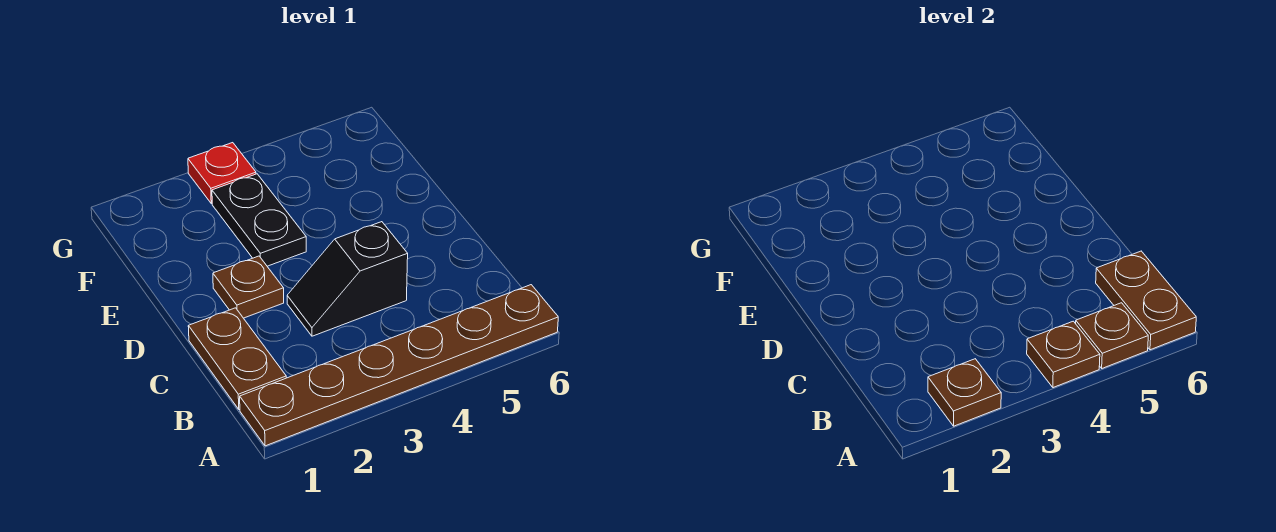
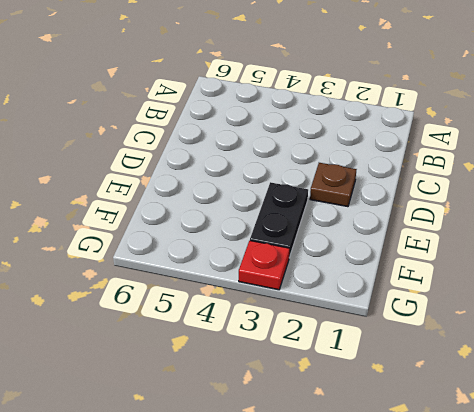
none -> brown 1x6 plate [240,285,558,446]
none -> brown 1x2 plate [188,308,286,409]

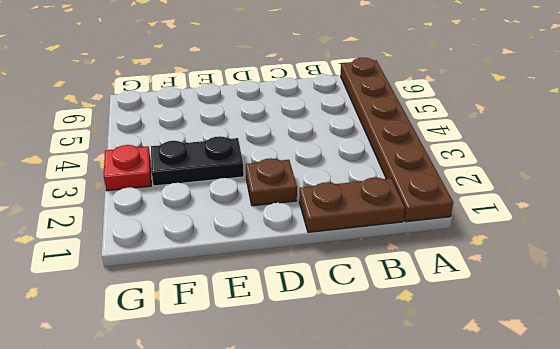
none -> black 1x2 slope [287,222,408,336]
none -> brown 1x1 plate [928,359,1001,426]

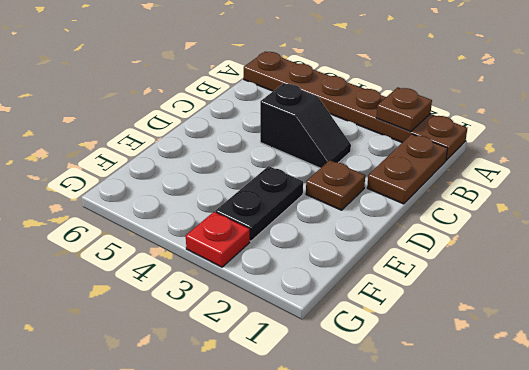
none -> brown 1x1 plate [1027,321,1100,388]
none -> brown 1x1 plate [1076,303,1148,368]

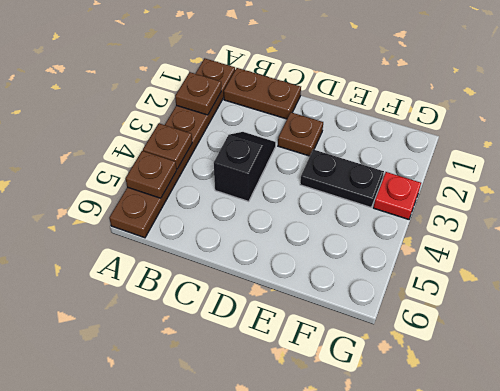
none -> brown 1x2 plate [1096,251,1196,350]

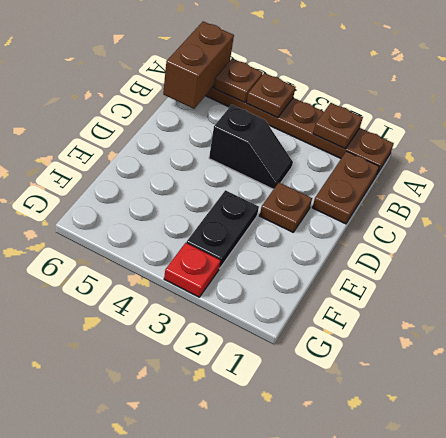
brown 1x2 brick [163,21,234,109] -> brown 1x2 plate [1096,251,1196,350]

